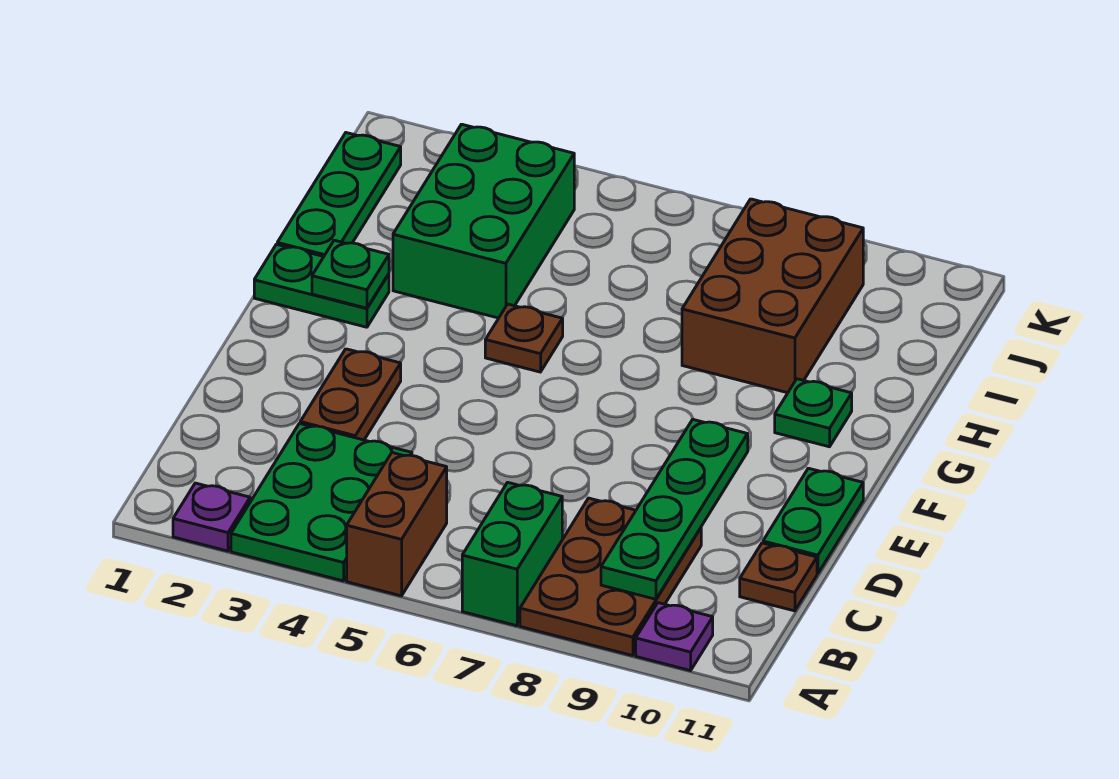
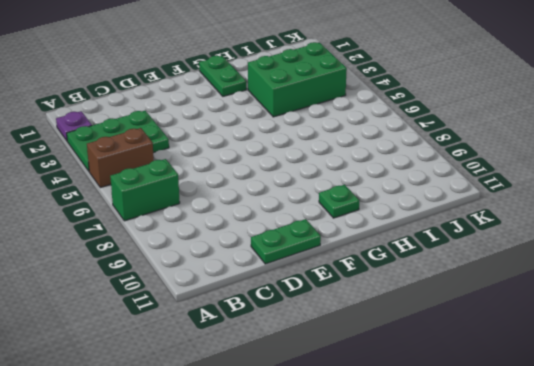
none -> brown 2x3 plate [520,498,701,656]
none -> purple 1x1 plate [636,603,713,671]
none -> brown 1x1 plate [740,543,817,611]

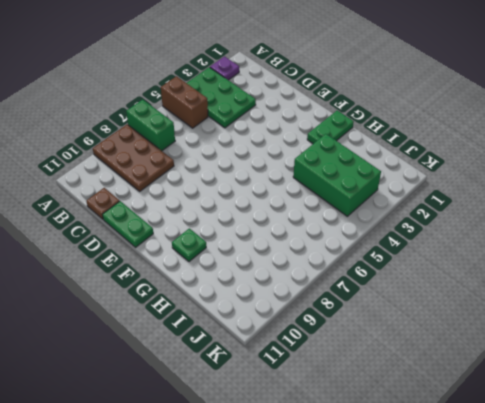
none -> purple 1x1 plate [636,603,713,671]
none -> brown 1x2 plate [300,349,401,440]
none -> brown 1x1 plate [485,304,563,372]

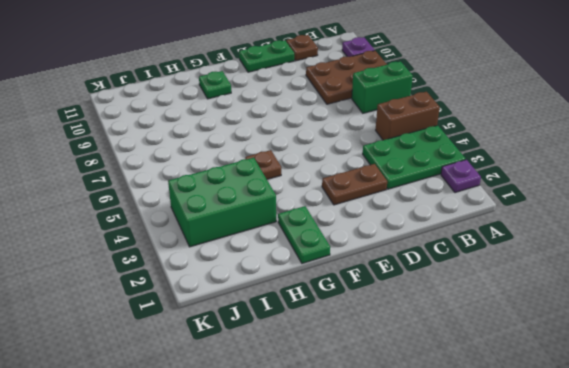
none -> green 1x3 plate [277,133,401,257]
none -> brown 2x3 brick [682,199,863,393]
none -> green 1x4 plate [601,419,748,599]

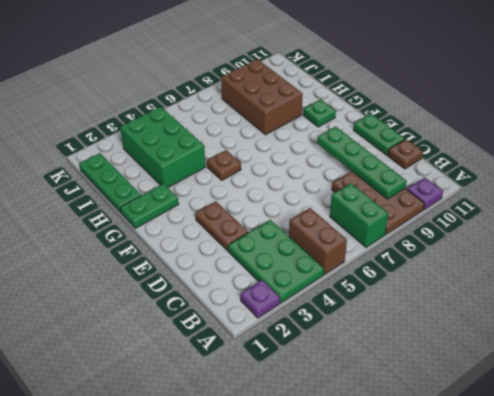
none -> green 1x1 plate [312,240,389,308]

